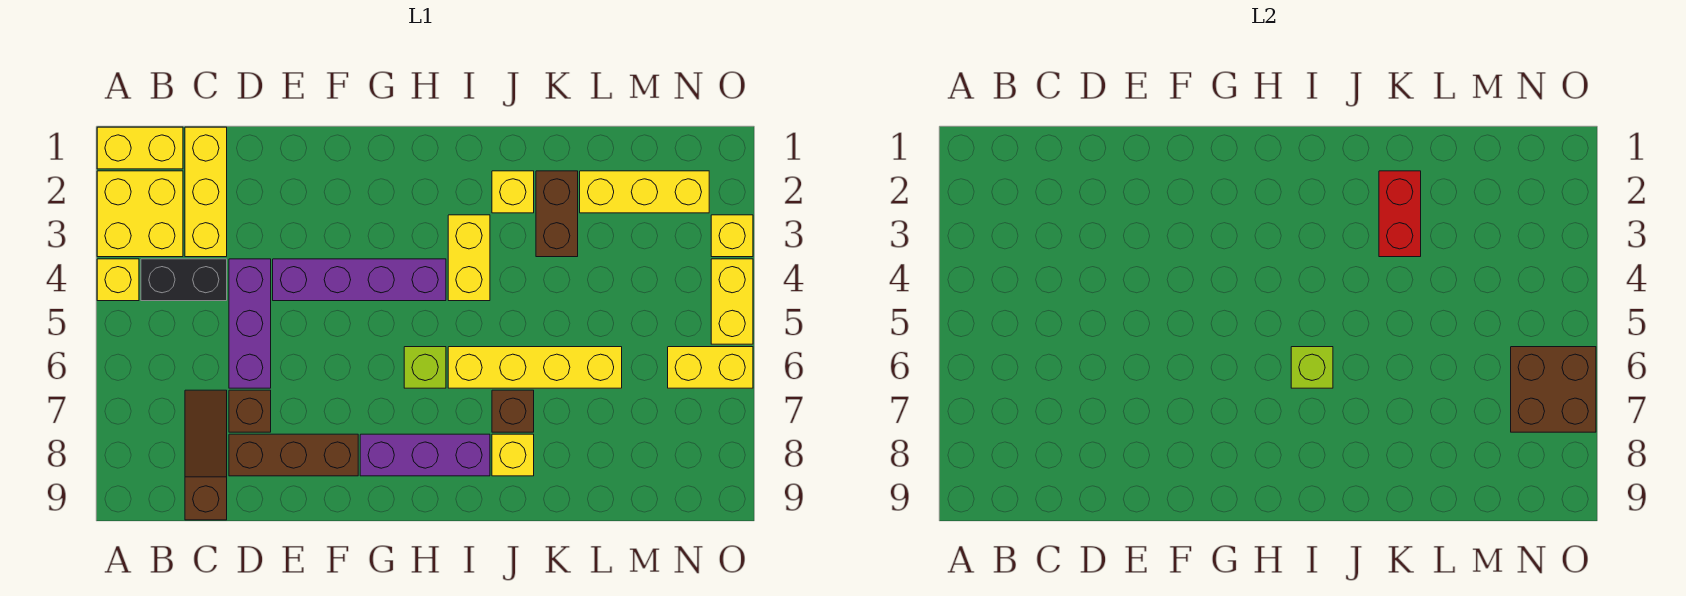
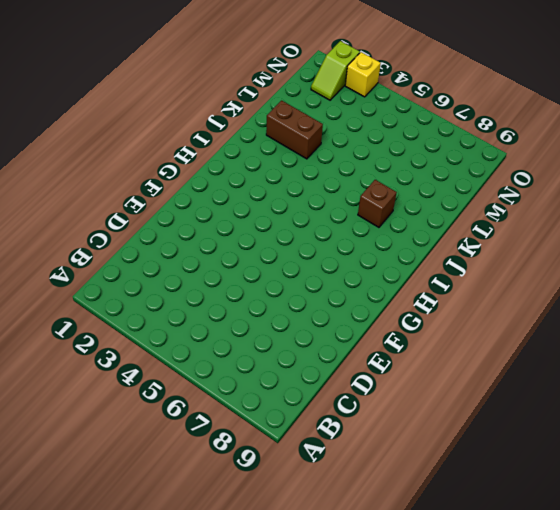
lime 1x2 slope [311,41,360,100] -> yellow 1x3 brick [580,171,709,213]
none -> yellow 1x2 brick [97,127,183,169]
none -> yellow 2x2 brick [97,171,183,257]
none -> yellow 1x1 brick [97,259,139,301]

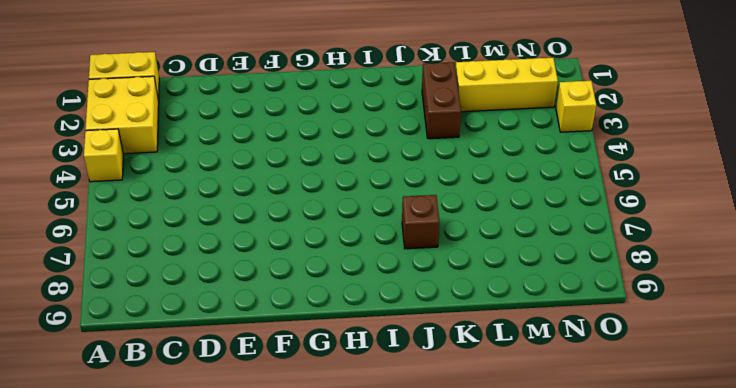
none -> black 1x2 brick [141,259,227,301]
none -> yellow 1x3 brick [185,127,227,257]
none -> brown 1x3 slope [185,390,227,520]

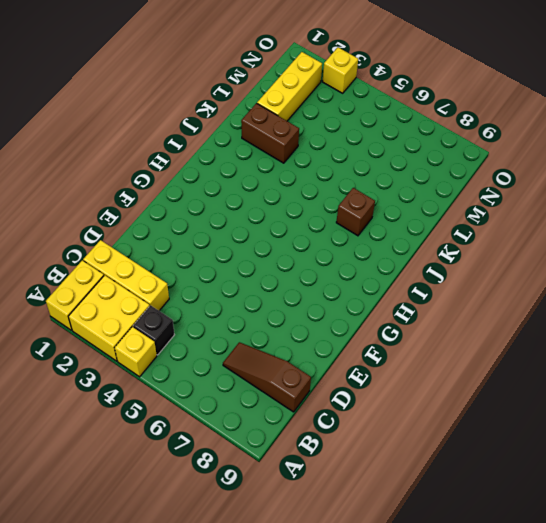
black 1x1 brick [133,305,174,355] -> black 1x2 brick [141,259,227,301]
none -> purple 1x3 brick [229,259,271,388]
none -> brown 1x1 brick [229,390,271,432]
none -> brown 1x3 brick [229,434,358,476]

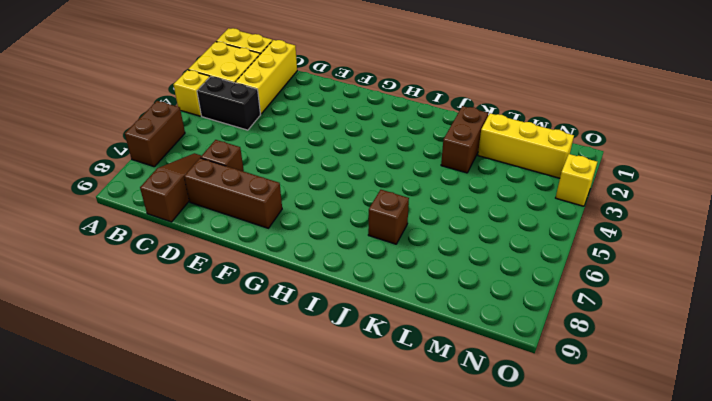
brown 1x2 brick [125,101,185,167] -> none
none -> purple 1x3 brick [229,259,271,388]
none -> purple 1x4 brick [273,259,446,301]
none -> purple 1x3 brick [360,434,490,476]

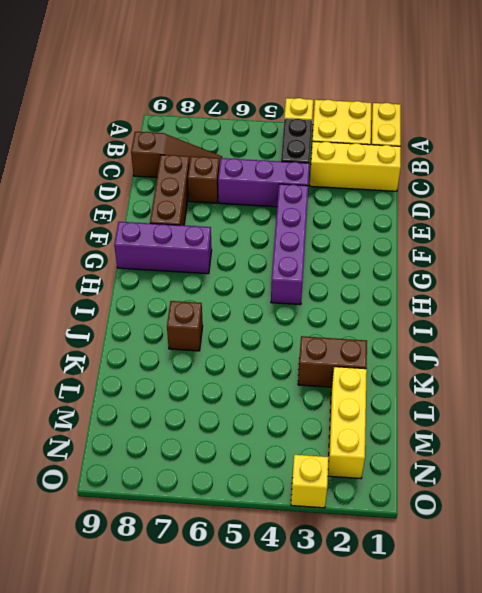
purple 1x3 brick [114,222,212,274] -> purple 1x3 brick turned to [360,434,490,476]
none -> lime 1x1 brick [404,347,446,388]
none -> yellow 1x2 brick [448,215,490,301]
none -> yellow 1x4 brick [448,347,622,388]

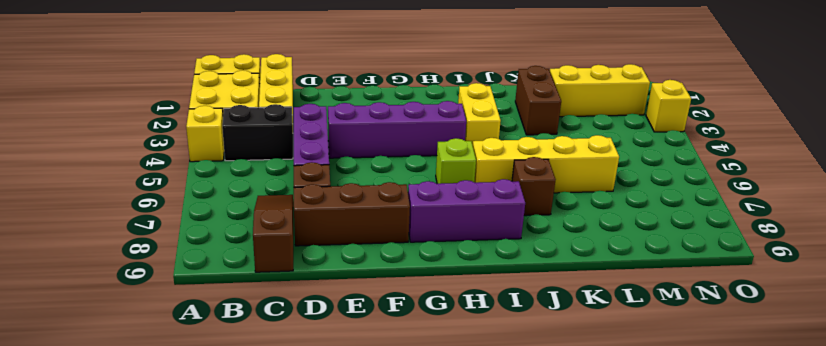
none -> yellow 1x1 brick [492,171,534,213]
none -> yellow 1x1 brick [492,434,534,476]
none -> yellow 1x2 brick [668,347,753,388]

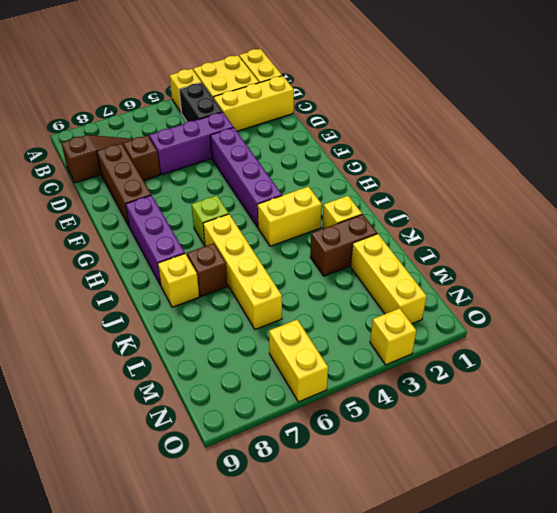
none -> yellow 1x2 brick [711,259,753,344]
none -> lime 1x1 brick [1291,347,1333,388]
none -> red 1x2 brick [1379,171,1421,257]

